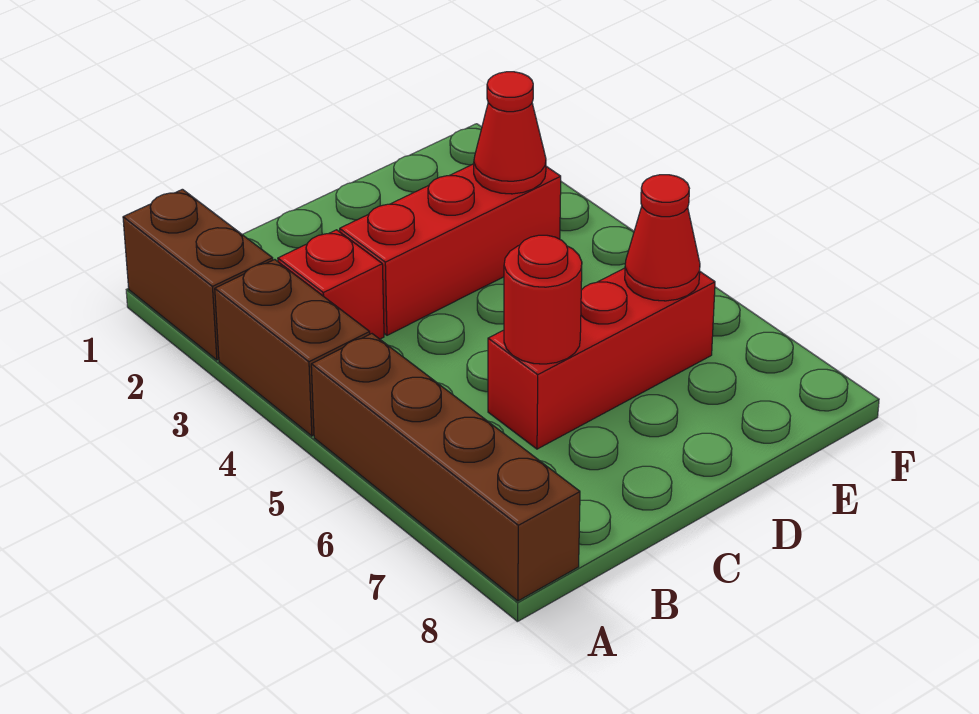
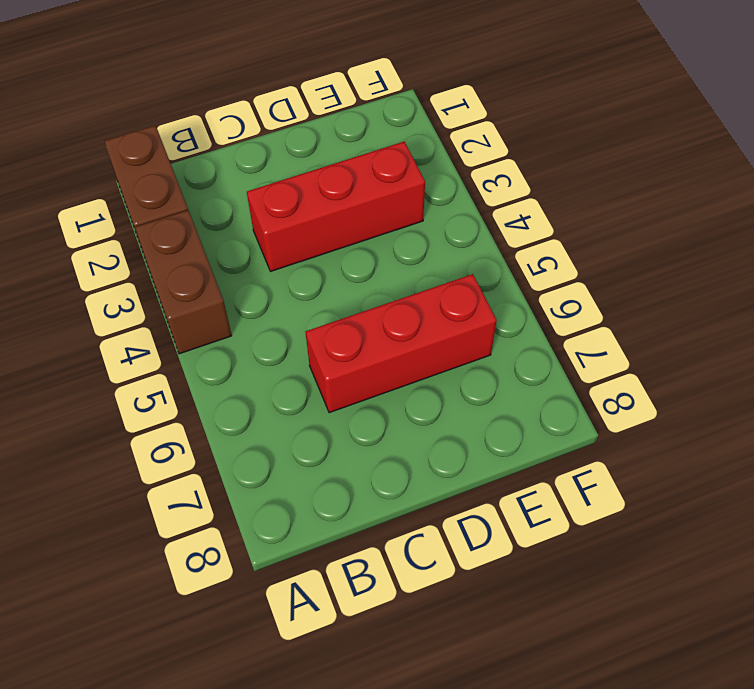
none -> brown 1x4 brick [311,334,580,601]
none -> red 1x1 brick [278,230,384,339]

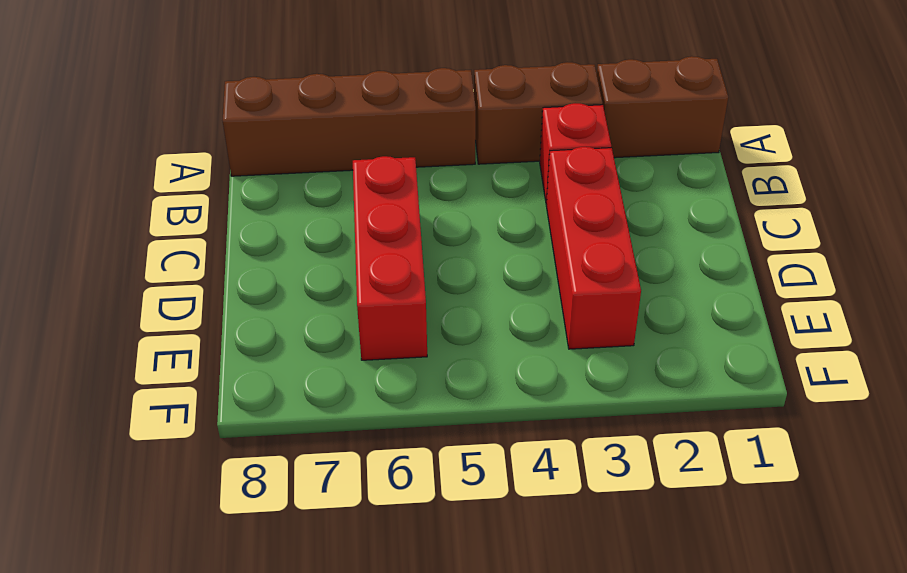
none -> red 1x1 round brick [504,235,582,364]
none -> red 1x1 cone [474,72,546,194]

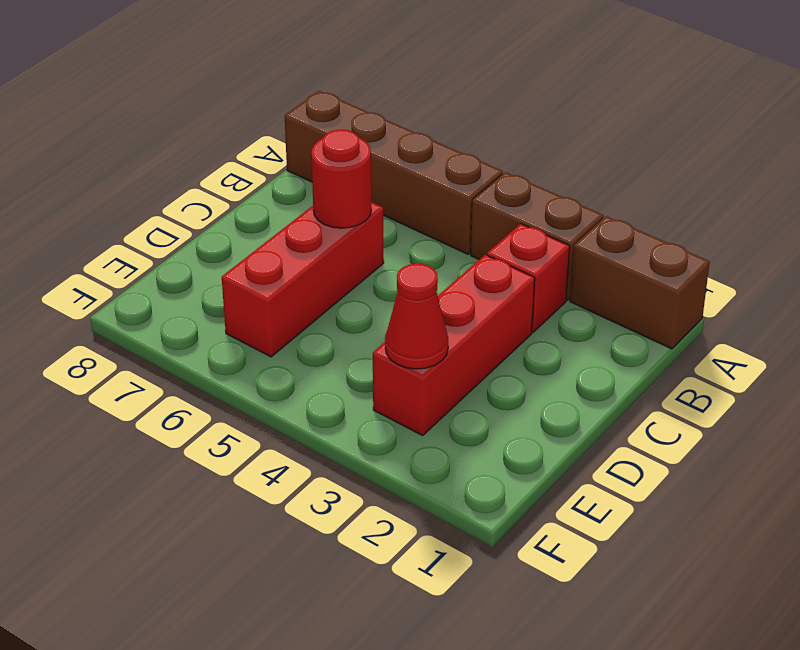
none -> red 1x1 cone [625,175,700,301]

